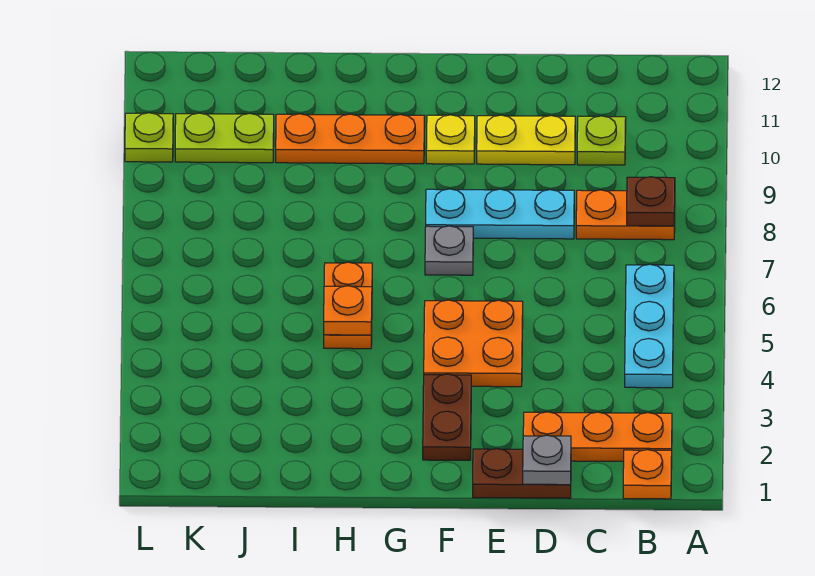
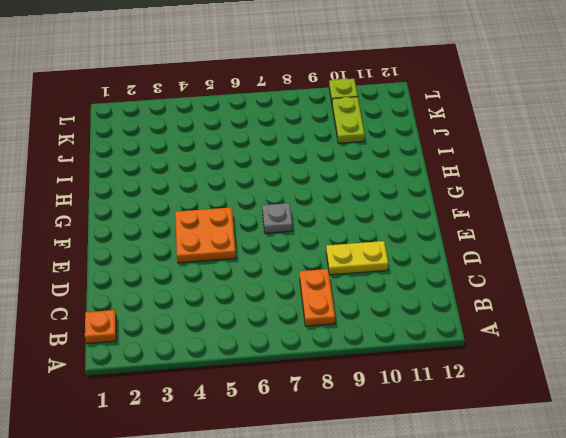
yellow 1x2 plate [326,241,388,275] -> yellow 1x2 plate turned to [477,115,575,165]
none -> orange 1x3 plate [523,412,672,462]
none -> cyan 1x3 plate [625,264,674,388]
none -> lime 1x1 plate [577,116,626,165]

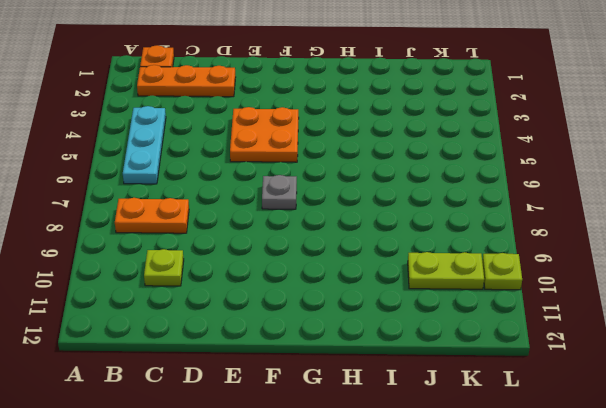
none -> brown 1x2 plate [473,449,571,498]
none -> cyan 1x3 plate [426,189,574,239]
none -> yellow 1x2 plate [477,115,575,165]

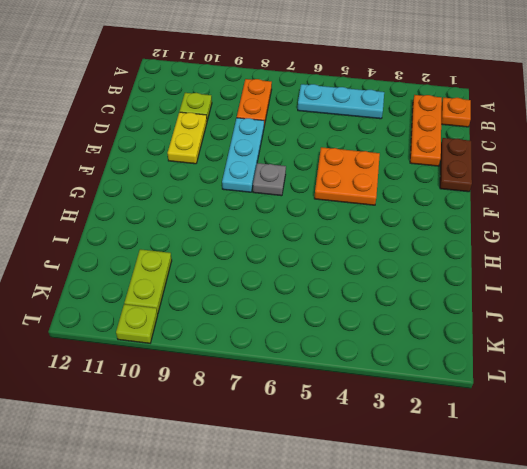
none -> brown 1x2 plate [423,374,471,460]
none -> yellow 1x1 plate [426,115,475,164]
none -> orange 1x3 plate [276,114,425,164]

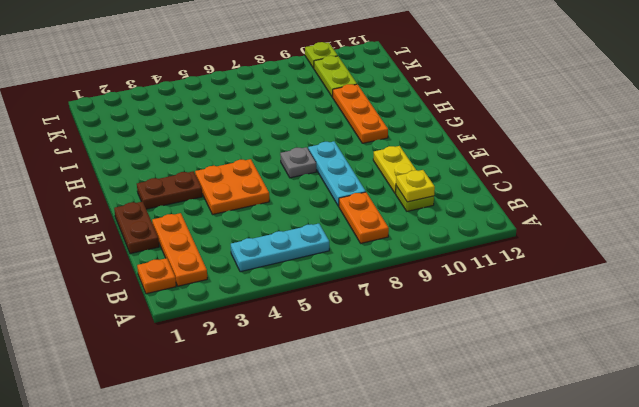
yellow 1x1 plate [396,170,435,202] -> yellow 1x1 plate moved to [426,115,475,164]
none -> orange 1x2 plate [324,262,372,349]
none -> brown 1x1 plate [627,177,675,226]
none -> grey 1x1 plate [523,435,571,485]

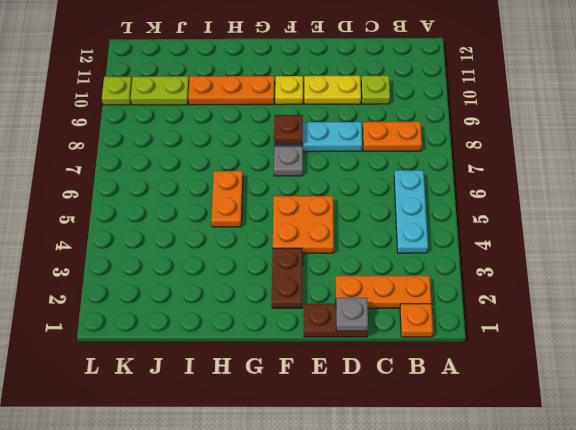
brown 1x1 plate [274,115,303,145] -> brown 1x1 plate moved to [627,177,675,226]
none -> orange 1x1 plate [324,286,372,335]

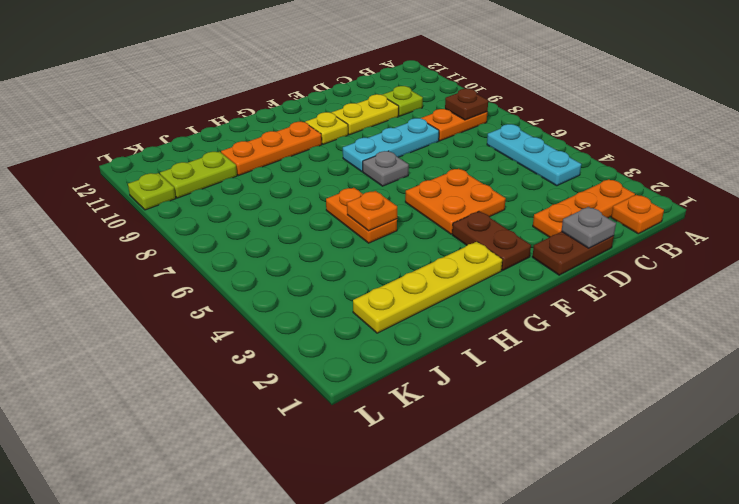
yellow 1x4 plate [353,242,502,333] -> none

